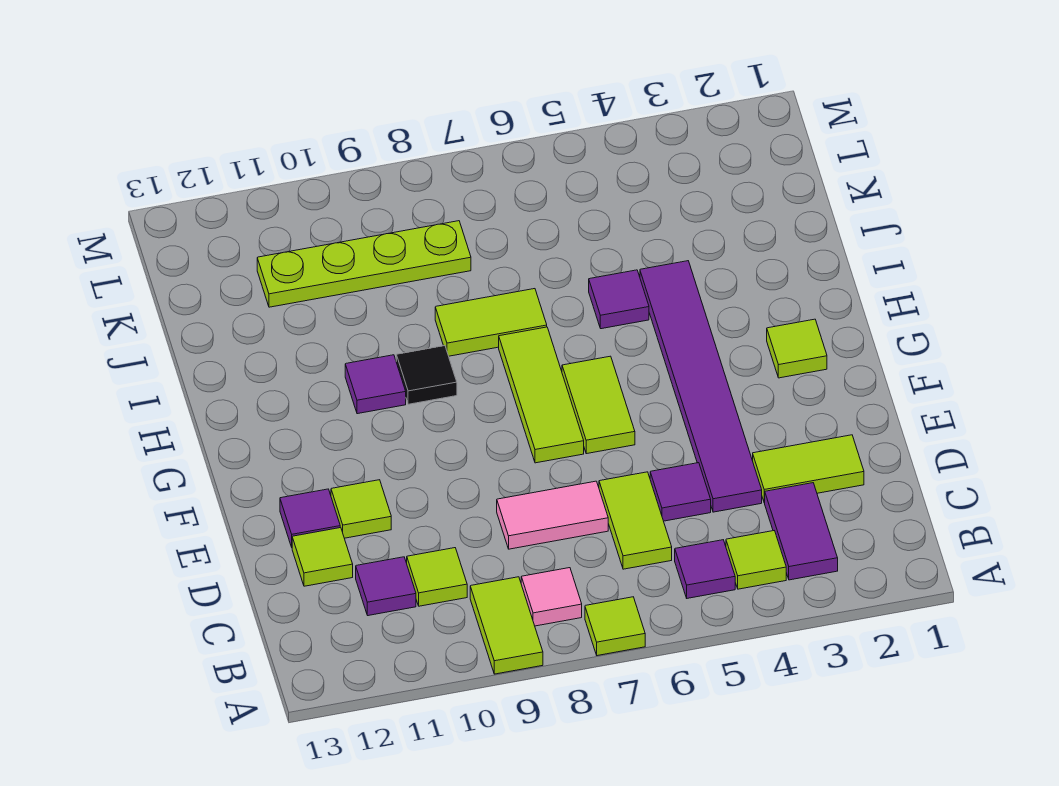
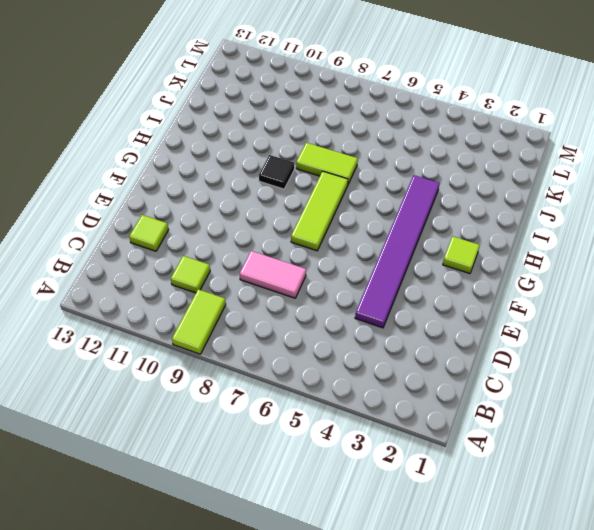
none -> lime 1x1 tile [585,597,645,656]
none -> purple 1x2 tile [765,483,838,580]
none -> lime 1x1 tile [726,531,786,589]

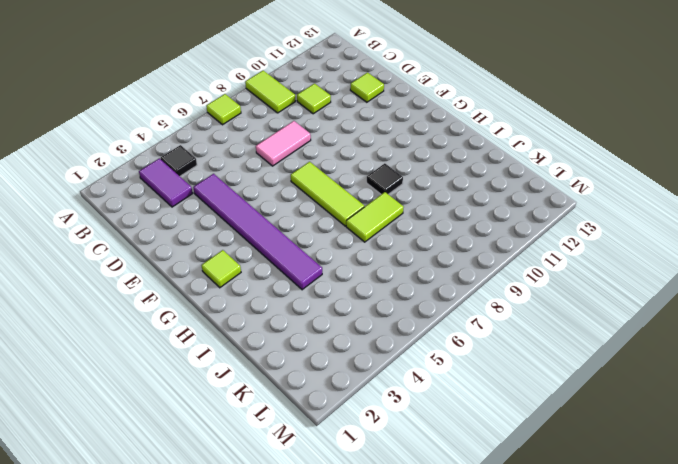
black 1x1 tile [161,145,197,176] -> lime 1x1 tile [726,531,786,589]
none -> purple 1x1 tile [675,540,735,598]
none -> pink 1x1 tile [521,568,582,626]
none -> lime 1x2 tile [599,472,672,569]

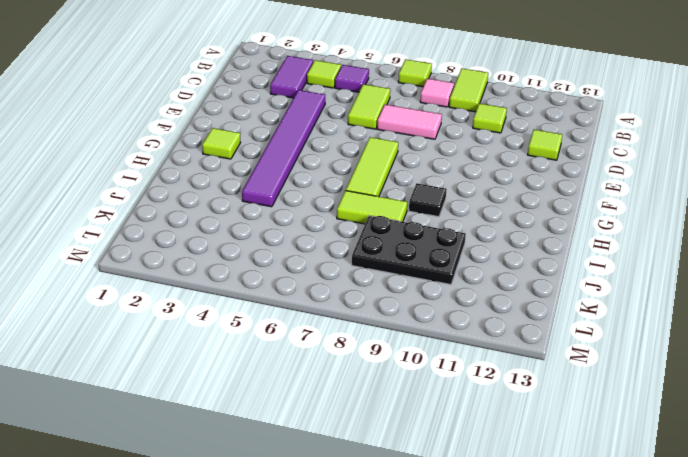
black 2x3 plate [352,216,466,285] -> lime 1x4 plate [257,221,471,307]
none -> purple 1x1 tile [356,557,416,616]
none -> lime 1x2 tile [753,435,864,503]
none -> purple 1x1 tile [650,463,711,521]

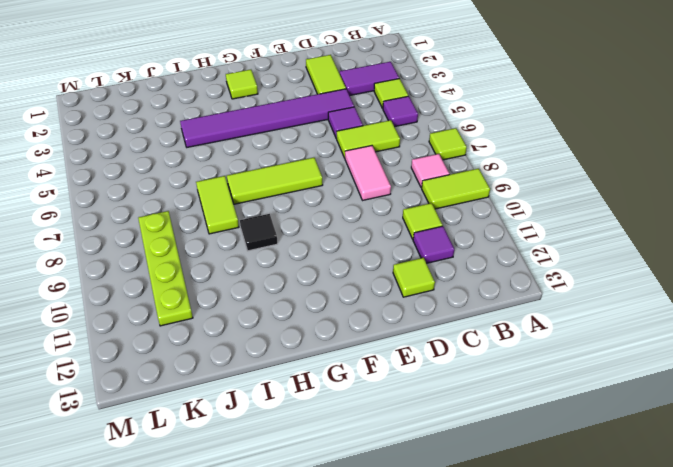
none -> lime 1x1 tile [331,480,391,538]
none -> purple 1x1 tile [280,489,340,547]
none -> lime 1x2 tile [562,356,635,454]

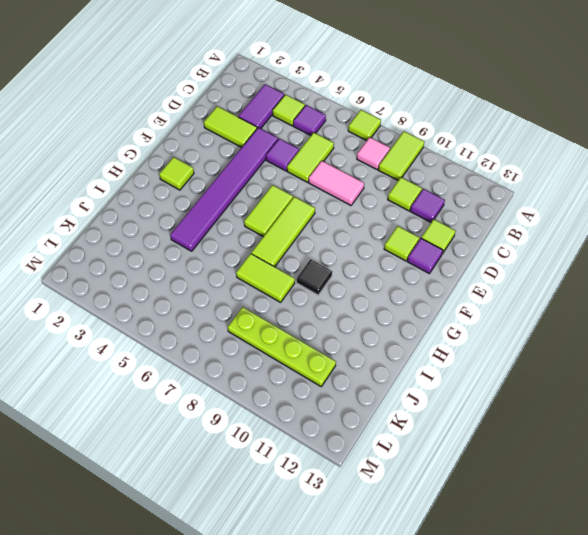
none -> purple 1x1 tile [345,355,406,414]
none -> purple 1x1 tile [589,270,649,329]

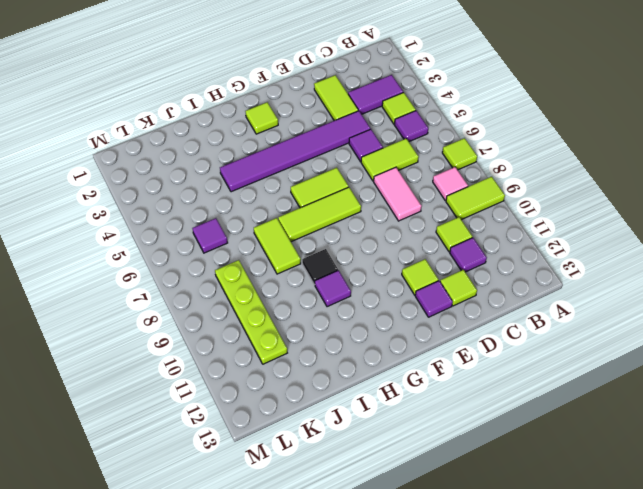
purple 1x1 tile [193,218,228,253] -> purple 1x1 tile moved to [589,270,649,329]

